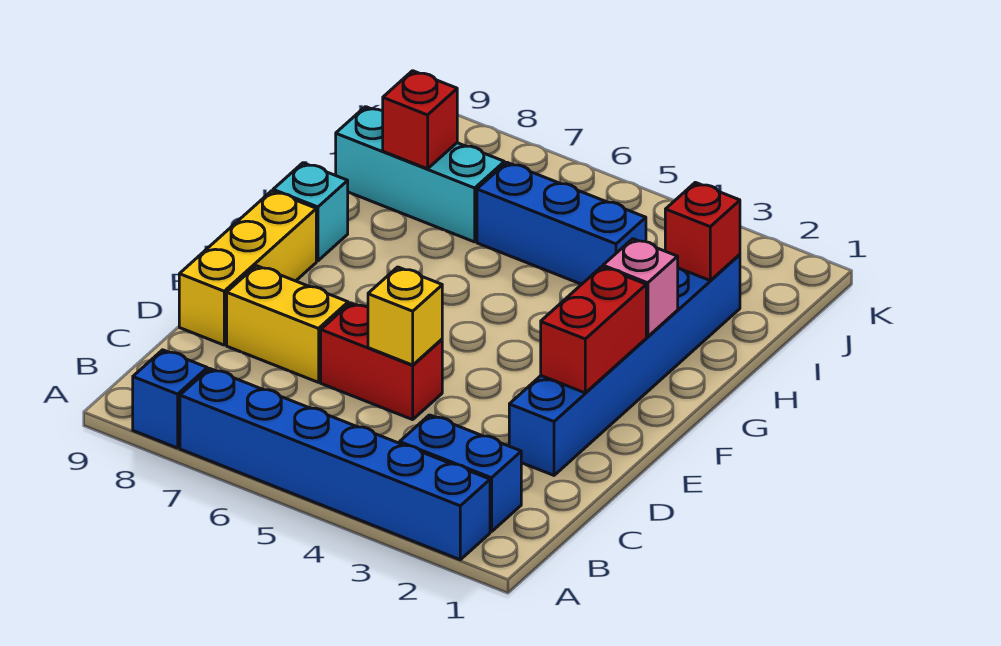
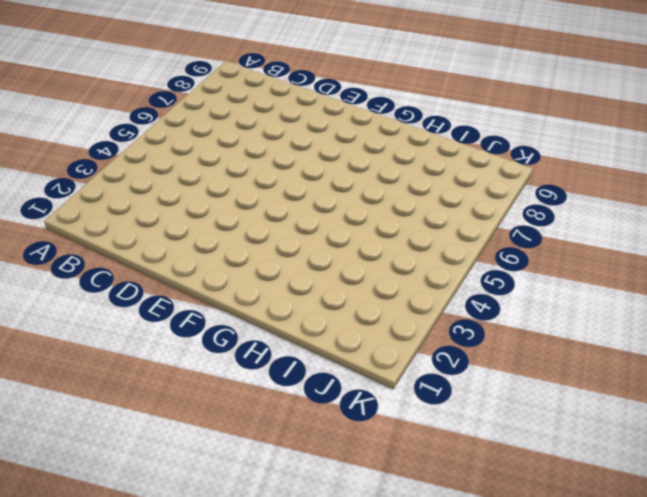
none -> blue 1x6 brick [180,369,490,560]
none -> blue 1x1 brick [133,350,207,448]
none -> blue 1x2 brick [400,415,521,532]

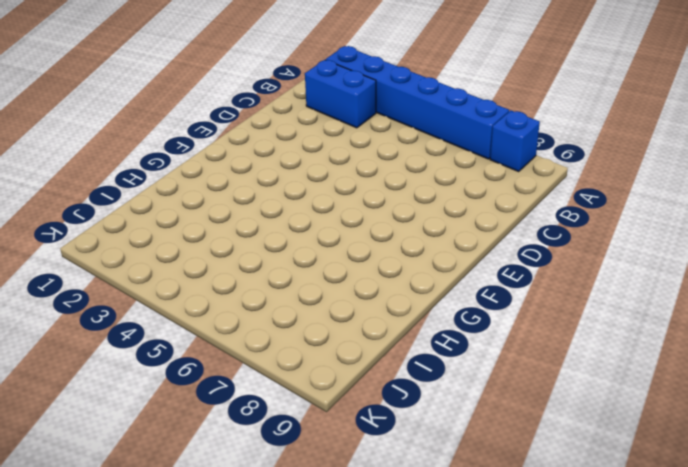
none -> blue 1x6 brick [509,255,740,475]
none -> red 1x2 brick [321,303,442,420]
none -> yellow 1x2 brick [227,266,348,382]

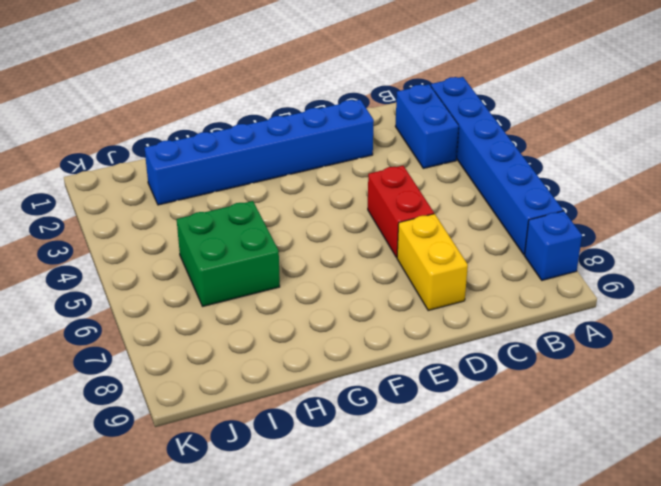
green 2x2 brick [177,201,280,306] -> blue 1x3 brick [477,163,646,284]
none -> yellow 1x3 brick [179,191,316,345]
none -> cyan 1x1 brick [273,163,348,261]
none -> cyan 1x3 brick [336,107,504,242]

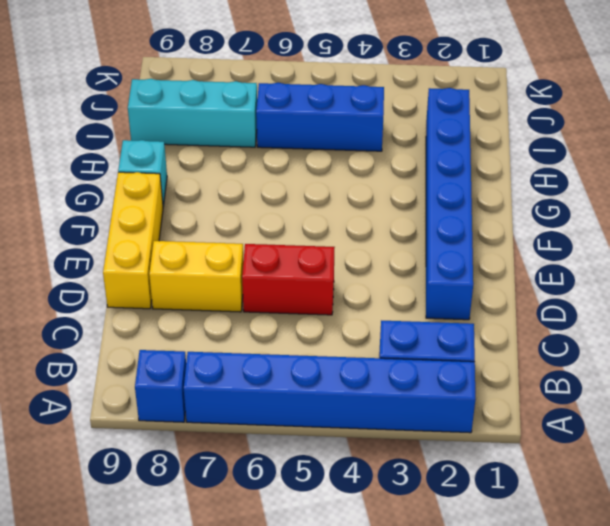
none -> yellow 1x1 brick [368,267,442,365]
none -> red 1x2 brick [541,267,646,393]
none -> pink 1x1 brick [603,239,678,337]

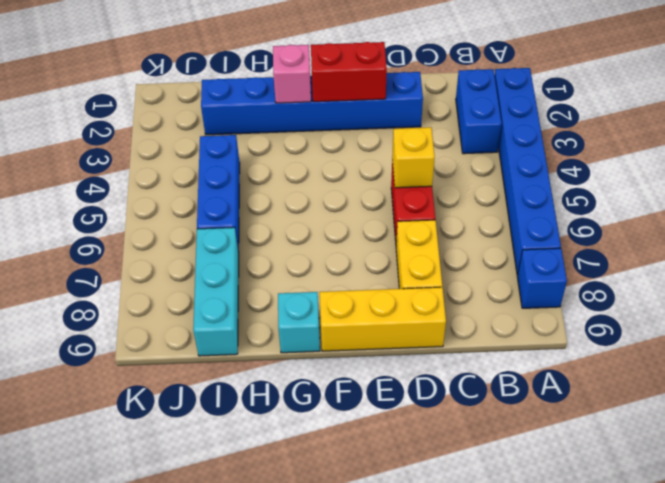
none -> red 1x1 brick [665,182,740,280]
none -> red 1x1 brick [383,71,457,169]

